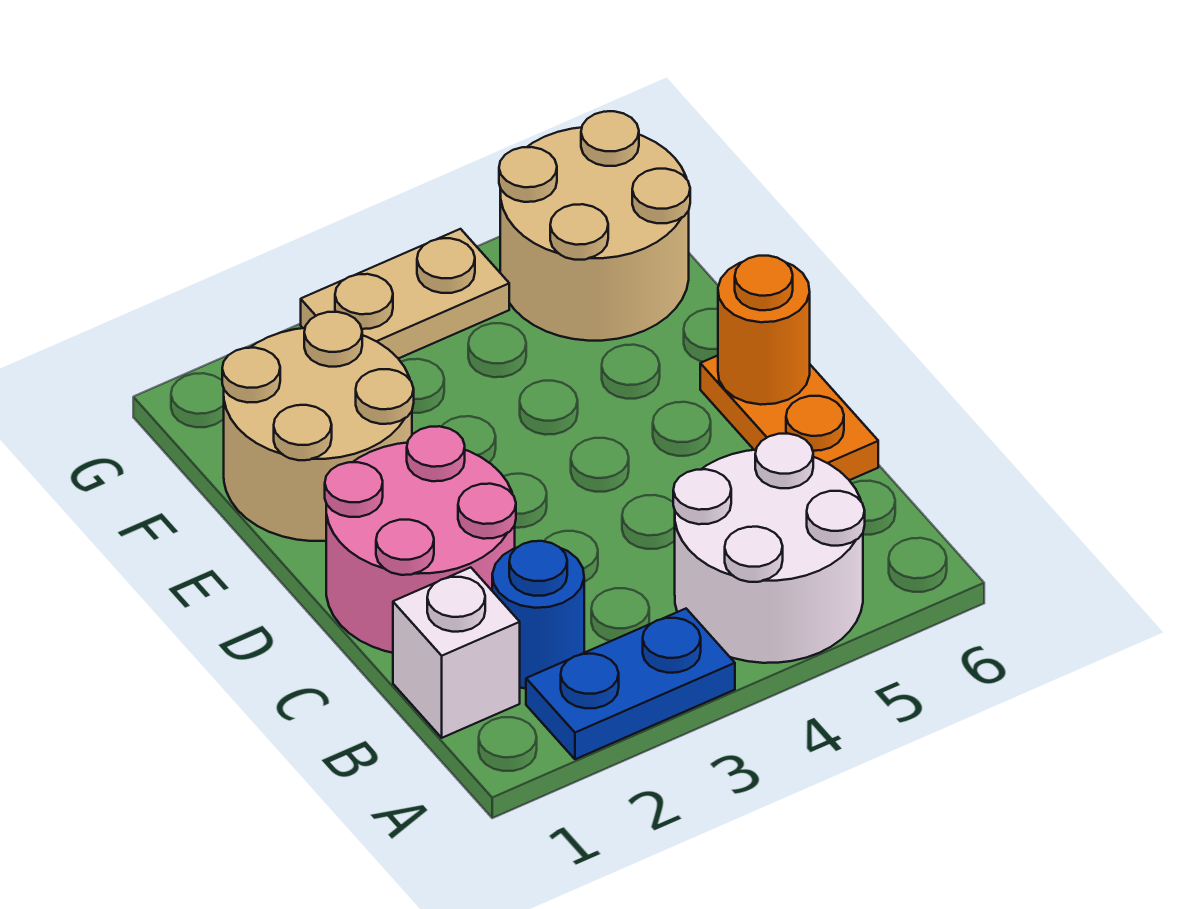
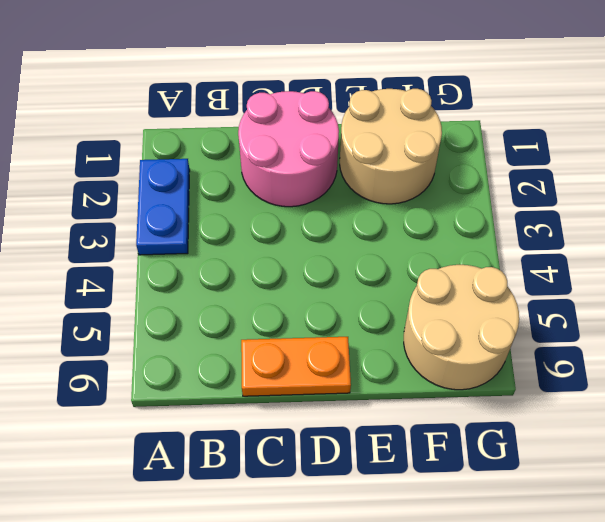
none -> white 2x2 round brick [673,434,865,663]
none -> white 1x1 brick [393,567,520,738]

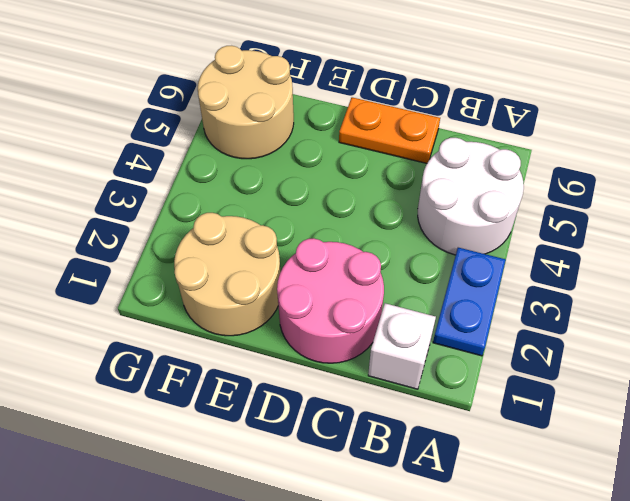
none -> blue 1x1 round brick [492,541,584,689]
none -> tan 1x2 plate [301,229,509,359]

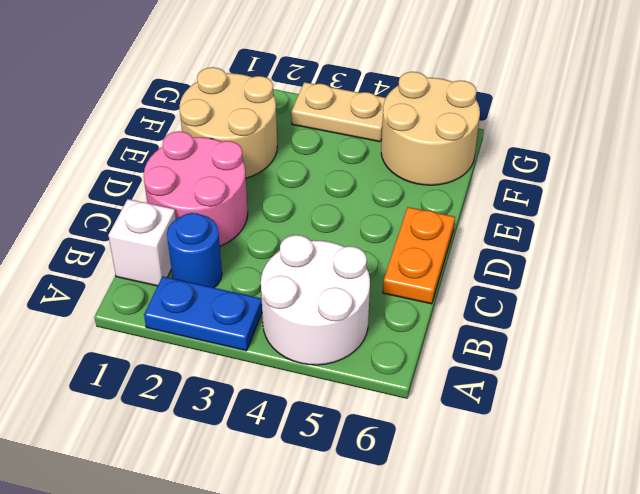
none -> orange 1x1 round brick [718,256,810,405]

